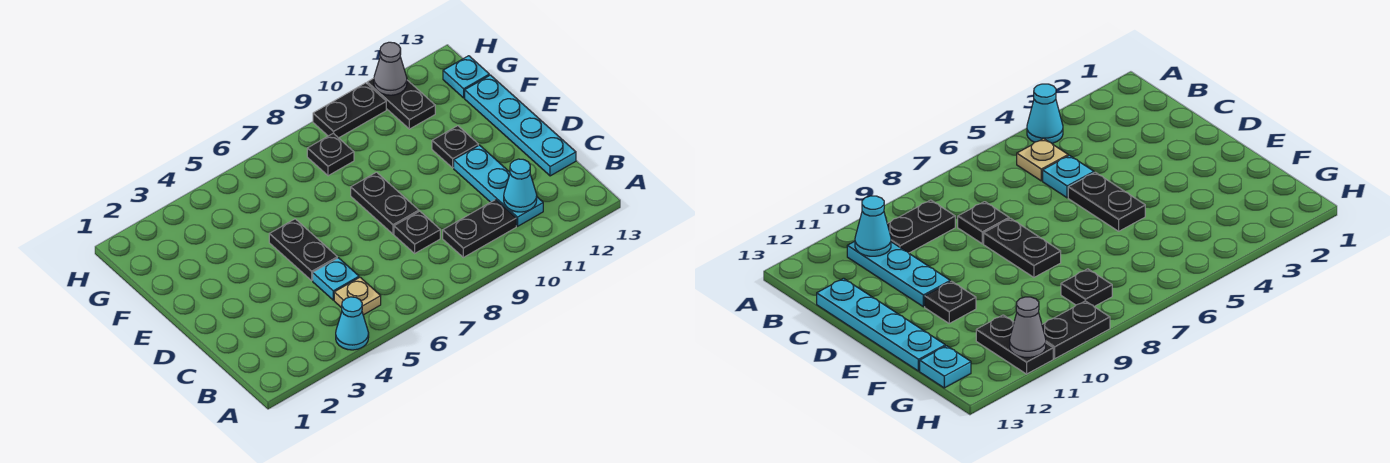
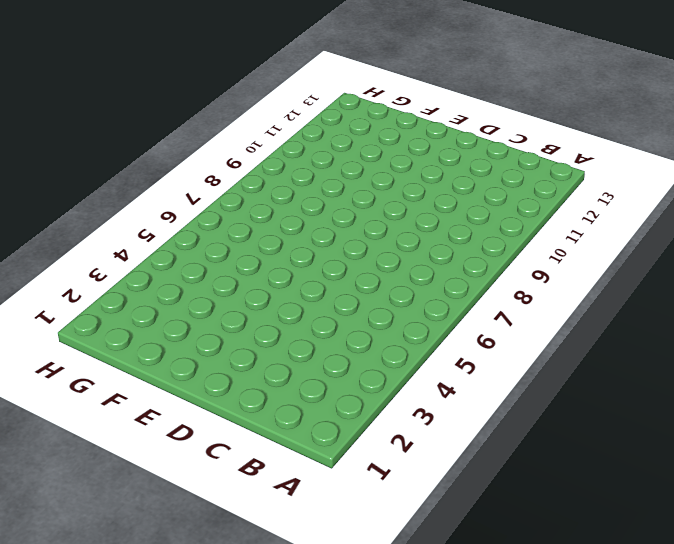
none -> cyan 1x1 cone [336,297,369,350]
none -> tan 1x1 plate [334,277,381,315]
none -> black 1x2 plate [443,200,516,257]

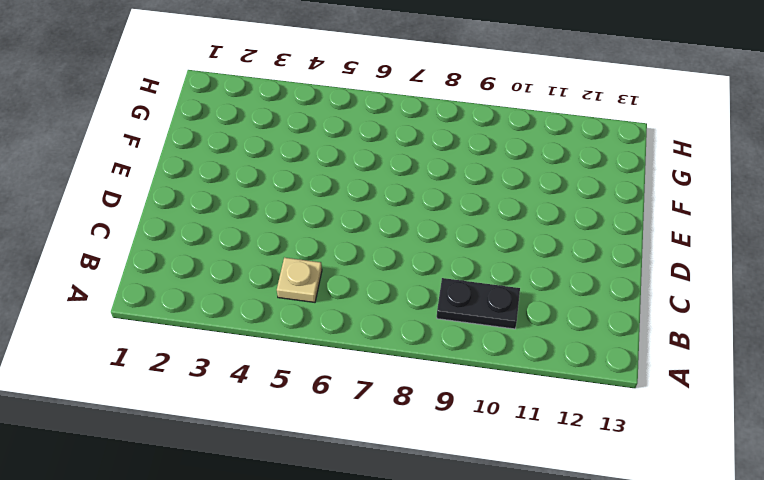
none -> cyan 1x1 cone [336,297,369,350]
none -> cyan 1x3 plate [454,145,543,226]
none -> cyan 1x1 plate [313,258,359,300]

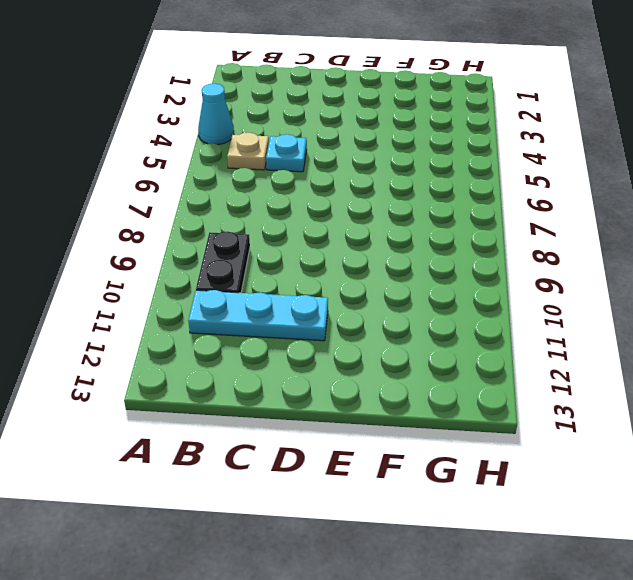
none -> black 1x1 plate [394,211,440,253]
none -> cyan 1x4 plate [465,75,576,176]
none -> black 1x2 plate [269,219,337,280]

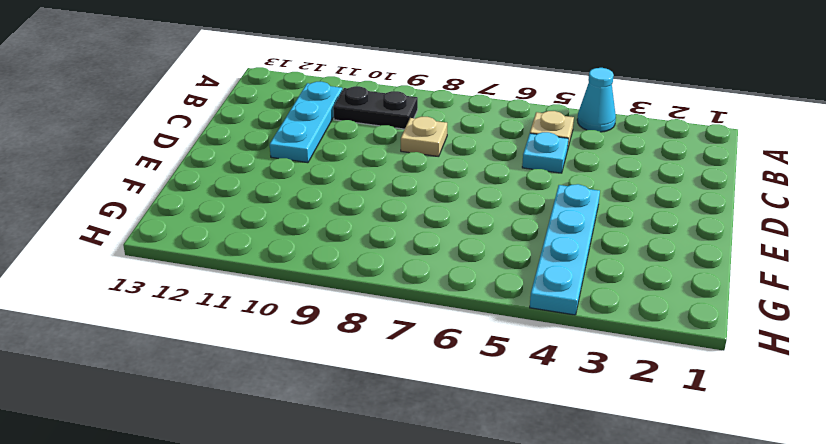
tan 1x1 plate [401,117,447,157] -> black 1x1 plate [394,211,440,253]
cyan 1x4 plate [530,184,600,315] -> cyan 1x4 plate moved to [465,75,576,176]
none -> black 1x2 plate [269,219,337,280]
none -> black 1x2 plate [351,172,419,234]
none -> black 1x1 plate [432,126,478,168]

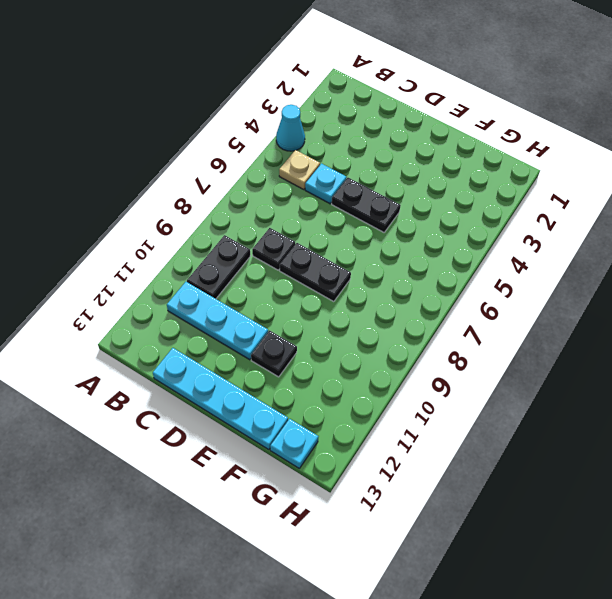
none -> black 1x1 plate [307,133,354,176]
none -> black 1x2 plate [367,78,435,129]
none -> black 1x2 plate [313,83,386,138]

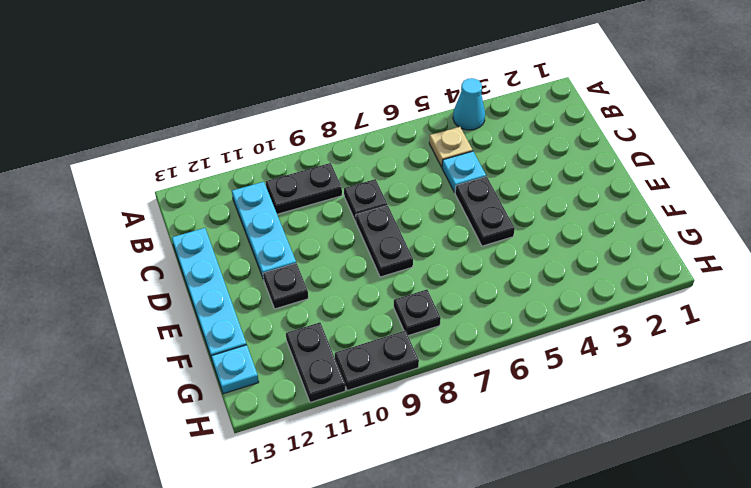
none -> cyan 1x1 cone [504,159,537,212]
none -> grey 1x1 cone [374,42,407,95]

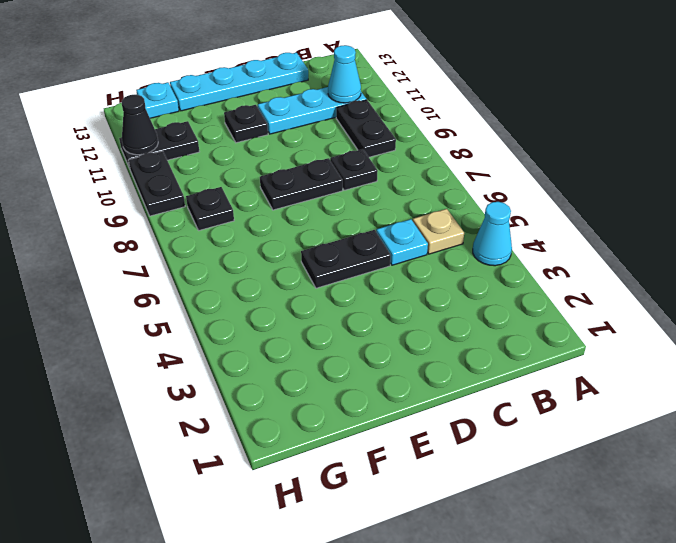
black 1x1 cone [122,95,158,155] -> grey 1x1 cone [374,42,407,95]

